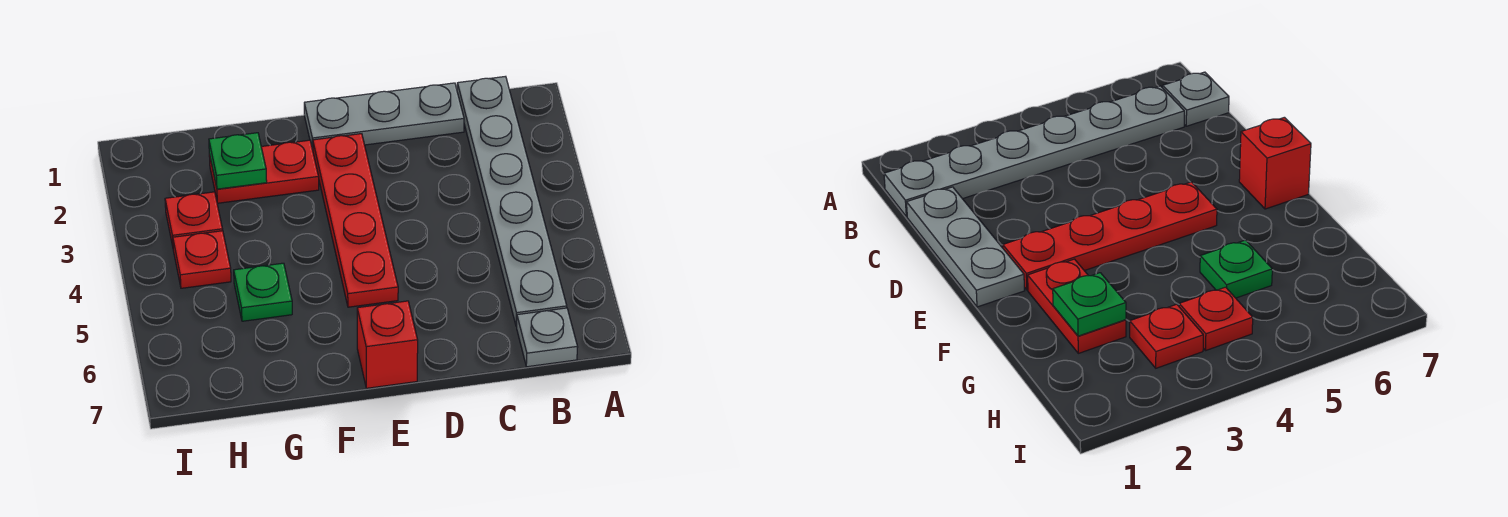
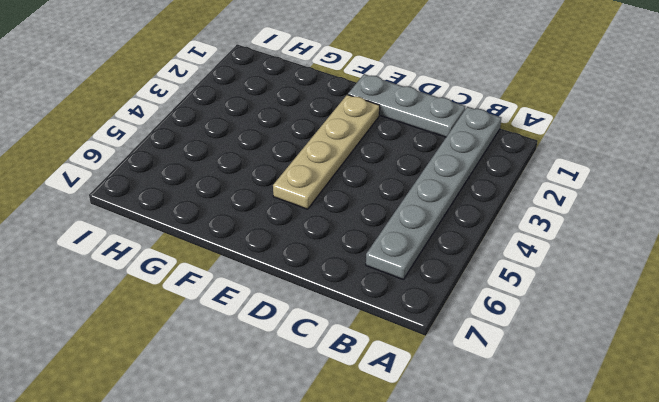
tan 1x4 plate [273,95,380,209] -> red 1x4 plate [313,134,398,307]
none -> grey 1x1 plate [517,308,578,367]
none -> red 1x1 brick [357,301,418,388]

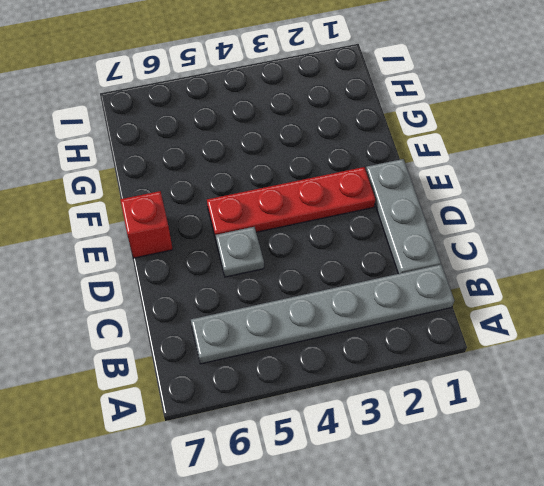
grey 1x1 plate [215,227,264,277] -> grey 1x1 plate moved to [517,308,578,367]
none -> red 1x2 plate [209,140,319,203]
none -> green 1x1 plate [234,263,292,321]

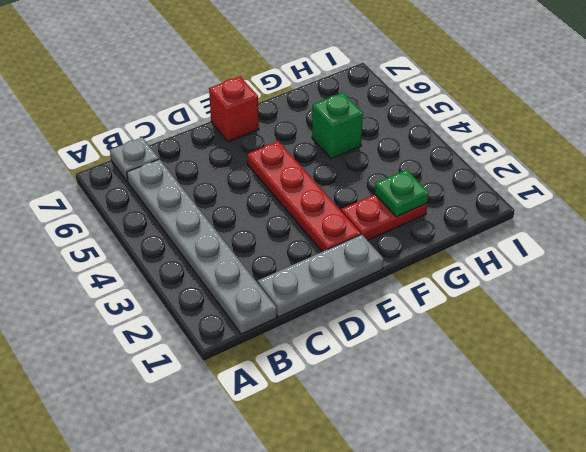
green 1x1 brick [312,93,363,159] -> green 1x1 plate [234,263,292,321]
none -> red 1x1 plate [165,192,223,246]
none -> red 1x1 plate [173,231,231,288]

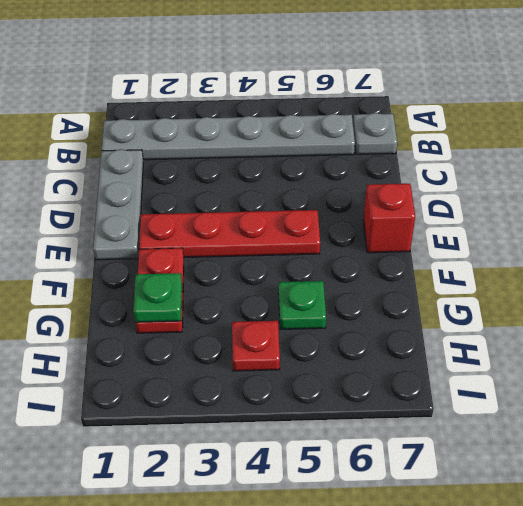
none -> red 1x1 plate [165,192,223,246]

